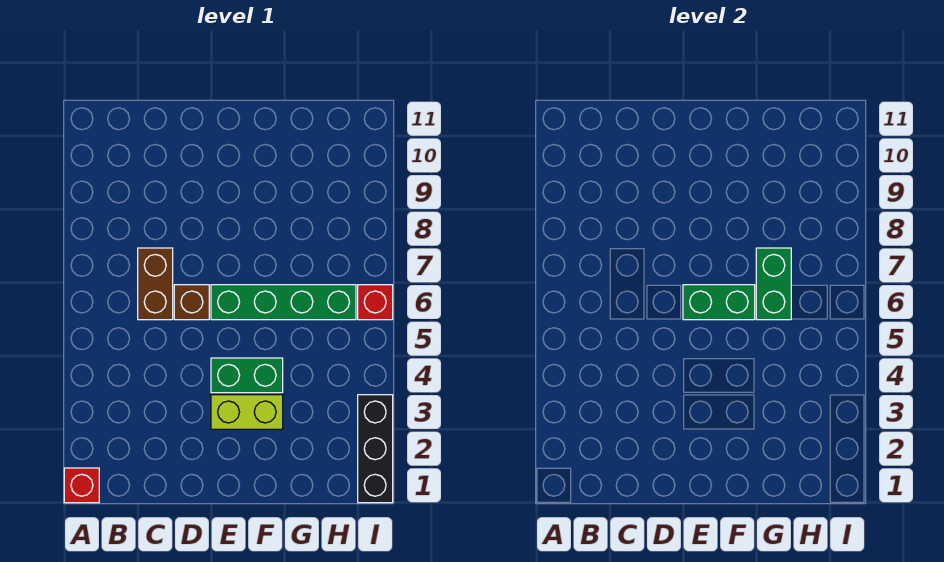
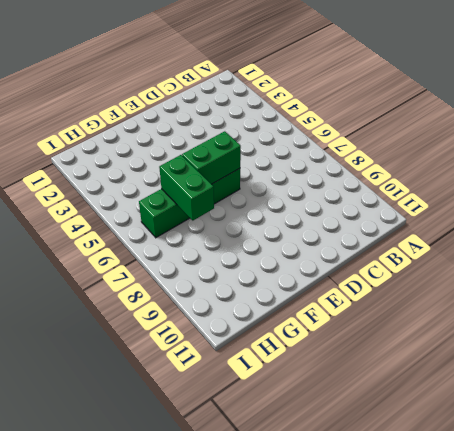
none -> red 1x1 brick [64,468,99,503]
none -> brown 1x2 brick [138,248,173,320]

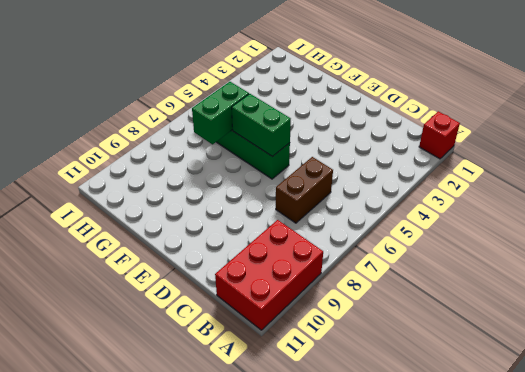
red 2x3 brick [215,220,323,330] -> none
none -> brown 1x1 brick [174,285,209,320]
none -> lime 1x2 brick [211,395,283,429]

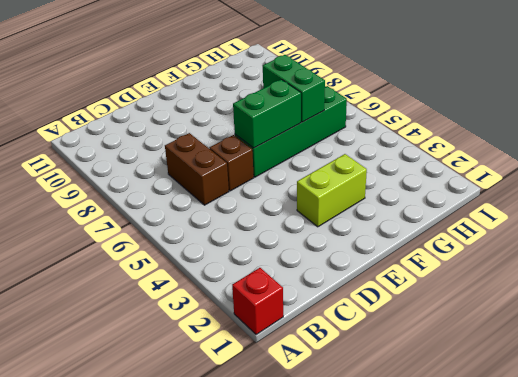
none -> green 1x2 brick [211,358,283,393]
none -> black 1x3 brick [358,395,393,503]

